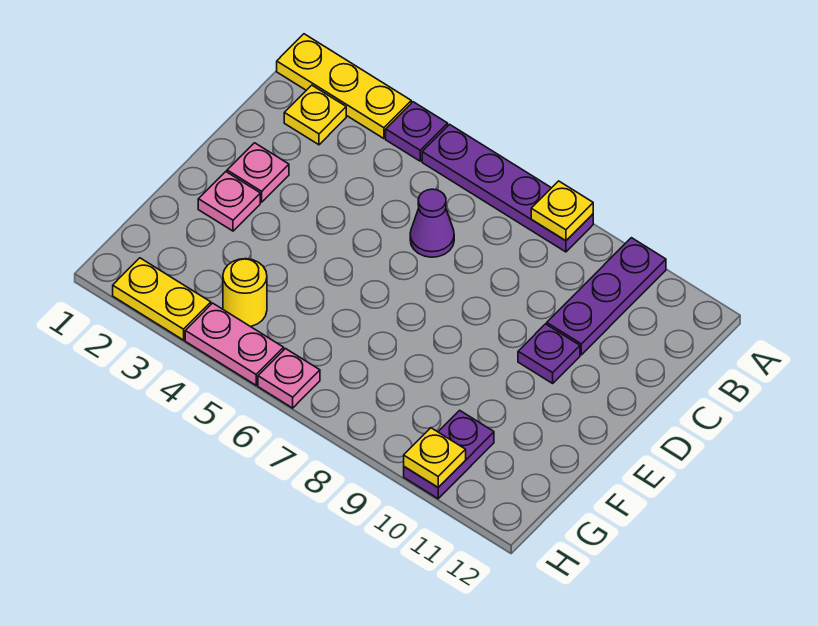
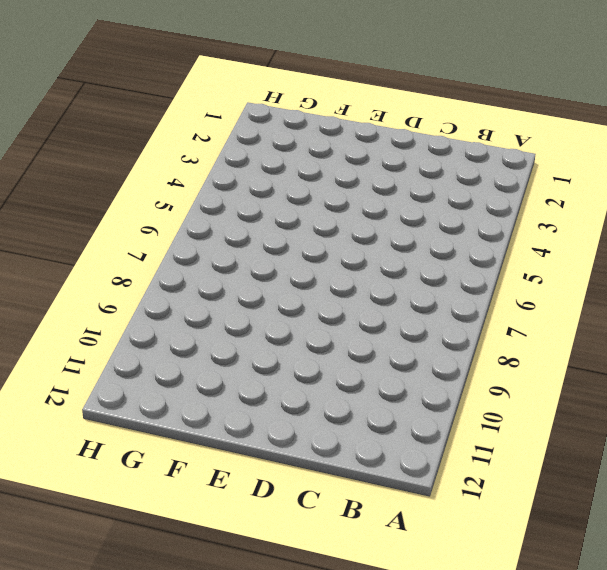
none -> yellow 1x3 plate [277,34,411,139]
none -> purple 1x1 plate [386,102,448,161]
none -> purple 1x4 plate [422,124,593,252]

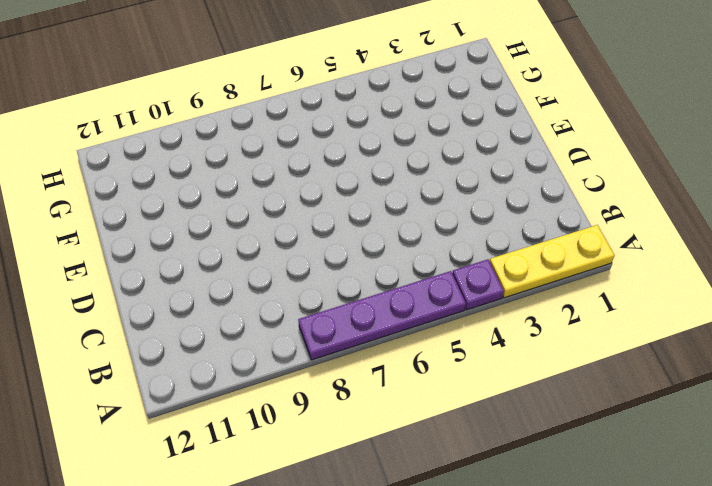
none -> purple 1x3 plate [547,238,666,355]
none -> yellow 1x1 plate [284,85,346,145]
none -> purple 1x1 cone [410,189,454,257]

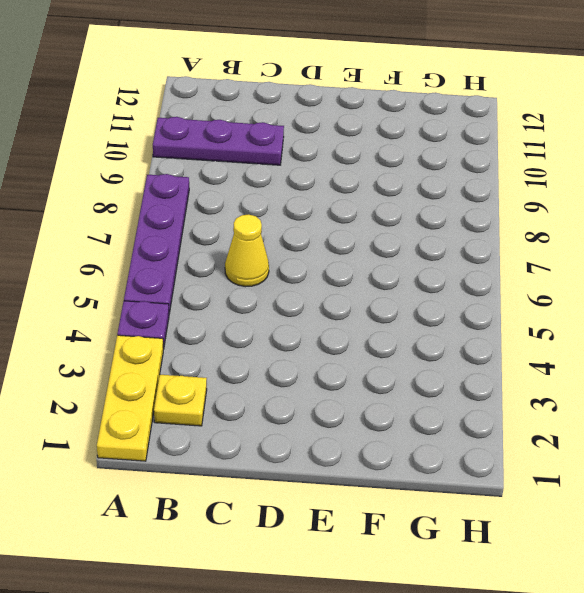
yellow 1x1 cone [225,214,269,287] -> purple 1x1 cone [410,189,454,257]
none -> pink 1x1 plate [227,143,289,202]
none -> purple 1x1 plate [518,324,580,383]
none -> pink 1x1 plate [198,172,260,231]

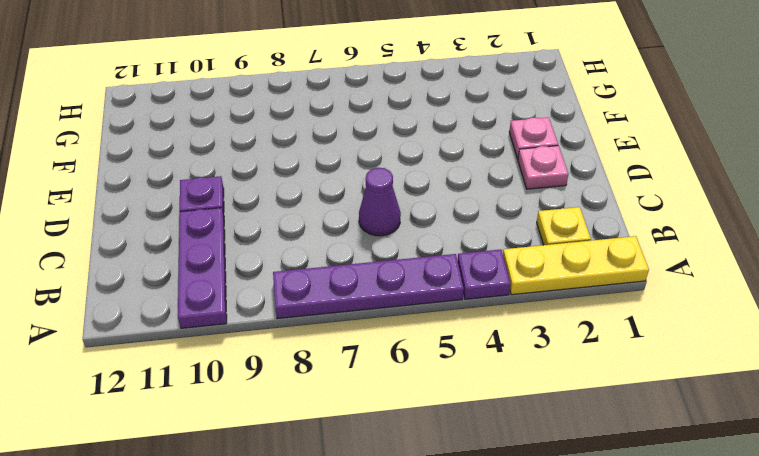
none -> yellow 1x1 round brick [223,259,267,327]
none -> purple 1x2 plate [404,410,494,499]
none -> yellow 1x2 plate [113,258,211,340]

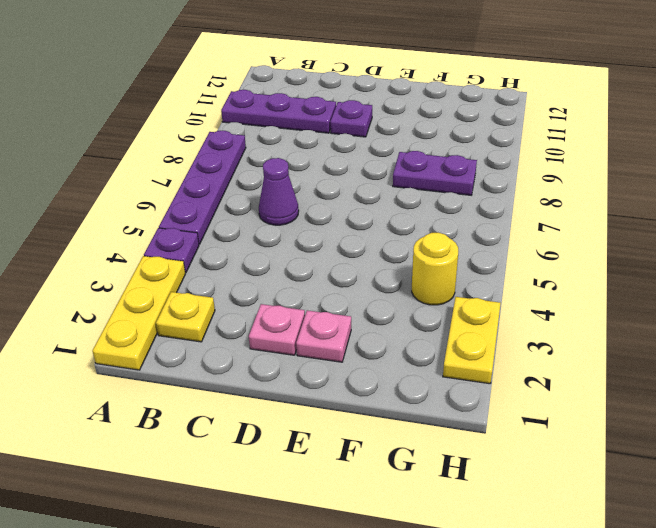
purple 1x2 plate [393,151,477,195] -> purple 1x2 plate moved to [404,410,494,499]
none -> pink 1x2 plate [185,303,284,385]
none -> pink 1x1 plate [258,349,320,408]
none -> yellow 1x1 plate [531,181,593,241]

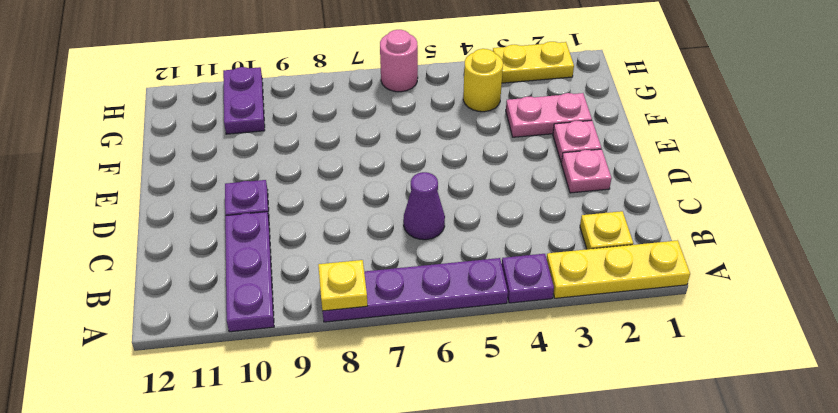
pink 1x2 plate [506,93,592,137] -> pink 1x2 plate moved to [185,303,284,385]
pink 1x1 round brick [380,30,418,92] -> pink 1x1 plate [258,349,320,408]
none -> yellow 1x1 plate [404,428,466,487]

